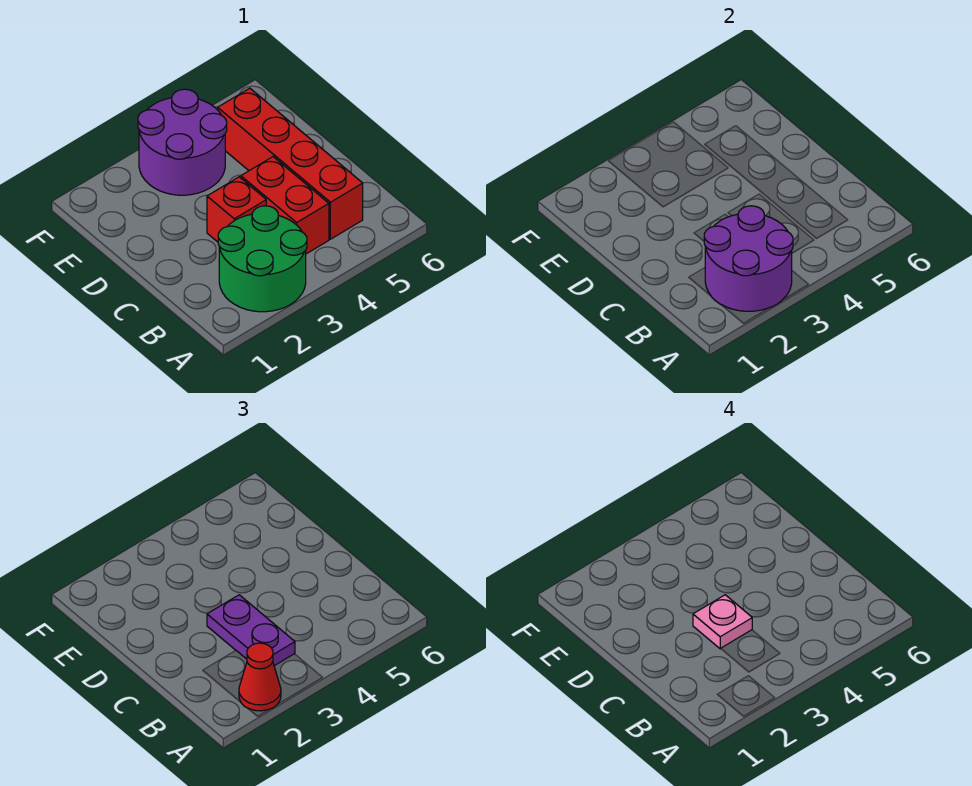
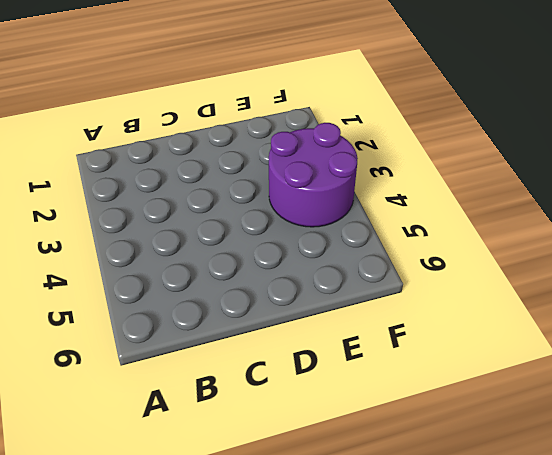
none -> green 2x2 round brick [218,206,307,312]
none -> red 1x2 brick [241,157,329,254]

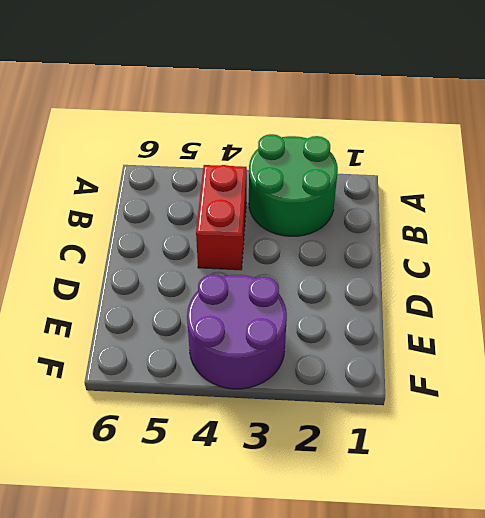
none -> red 1x4 brick [218,88,363,239]
none -> red 1x1 brick [207,177,266,242]

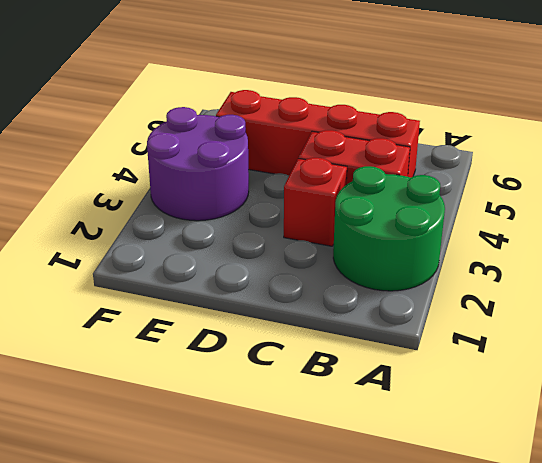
none -> purple 2x2 round brick [704,206,793,311]
none -> red 1x1 cone [239,643,281,711]

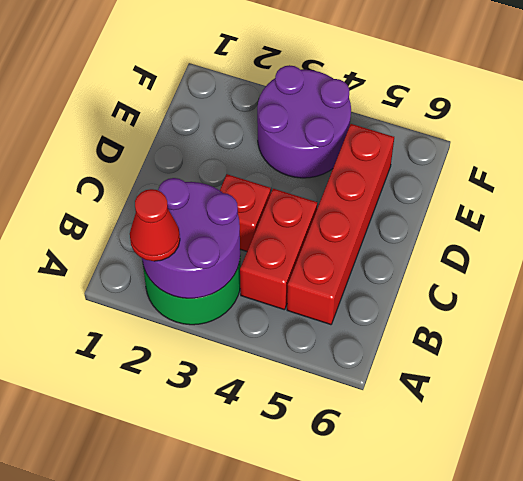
none -> purple 1x2 plate [207,595,295,666]
none -> pink 1x1 plate [693,595,752,649]

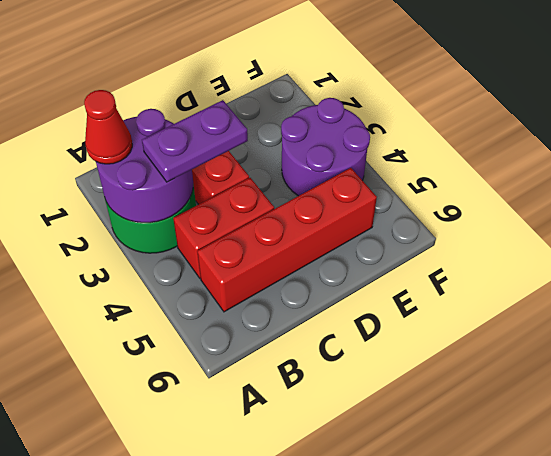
none -> pink 1x1 plate [693,595,752,649]

